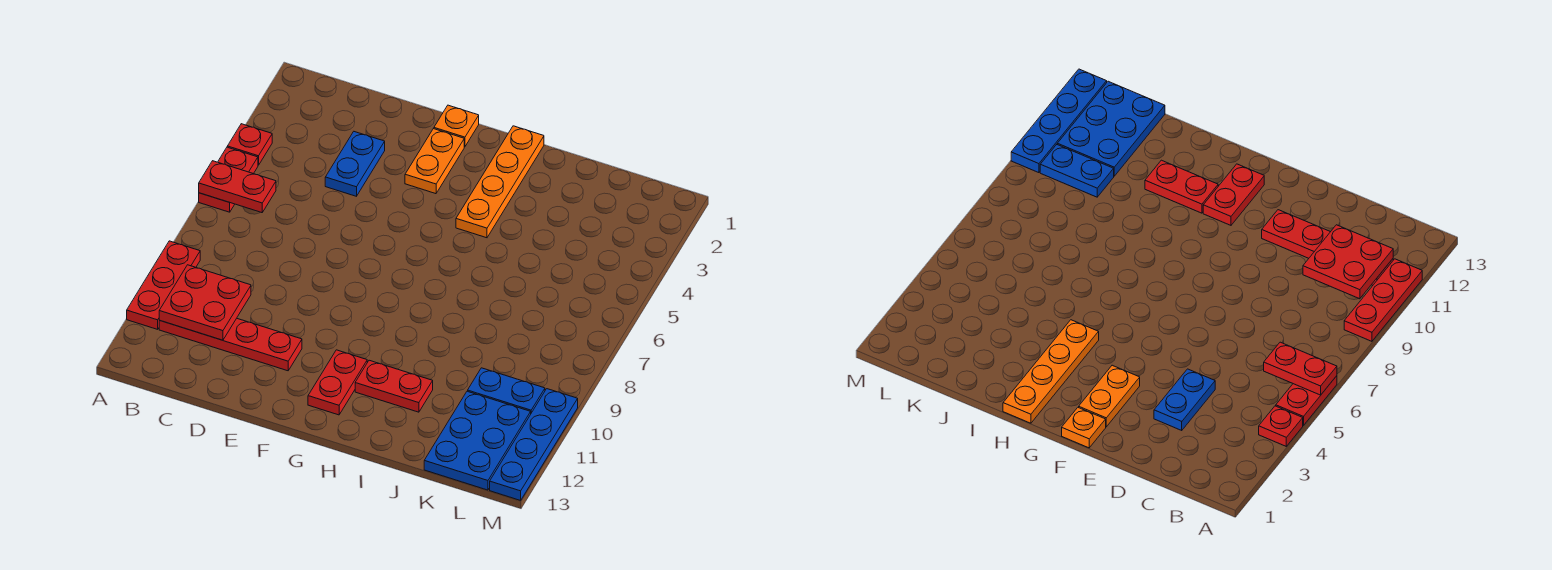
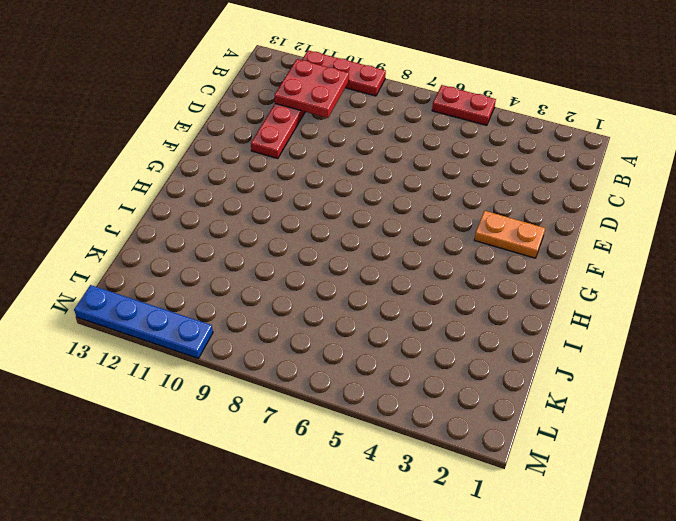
none -> red 1x1 plate [227,124,272,165]
none -> blue 1x2 plate [325,132,385,196]
none -> orange 1x1 plate [434,105,479,147]

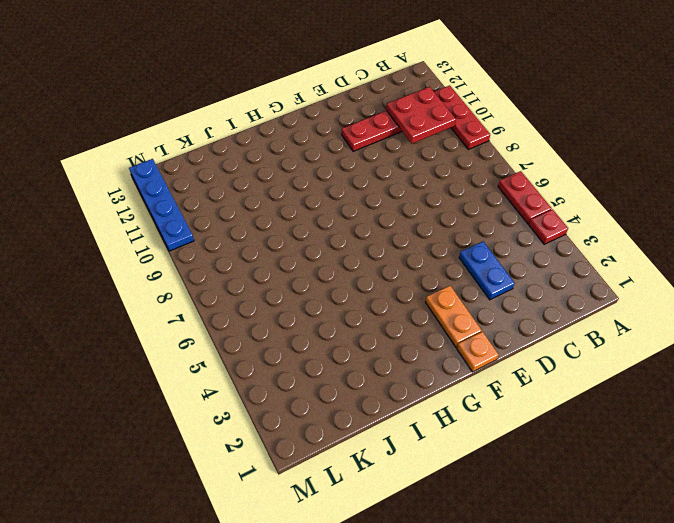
none -> red 1x2 plate [308,350,367,415]
none -> orange 1x4 plate [456,126,544,238]
none -> red 1x2 plate [355,360,433,412]

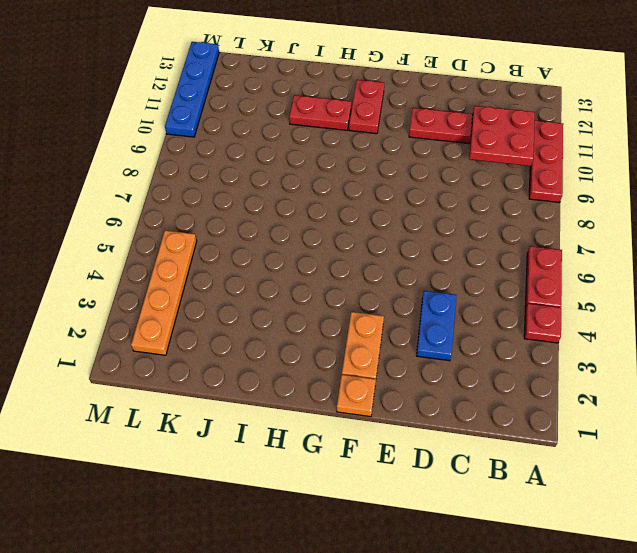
orange 1x4 plate [131,230,197,355] -> orange 1x4 plate moved to [456,126,544,238]
none -> blue 1x2 plate [468,368,545,413]
none -> blue 2x3 plate [424,391,531,490]
none -> red 1x2 plate [199,161,276,213]

